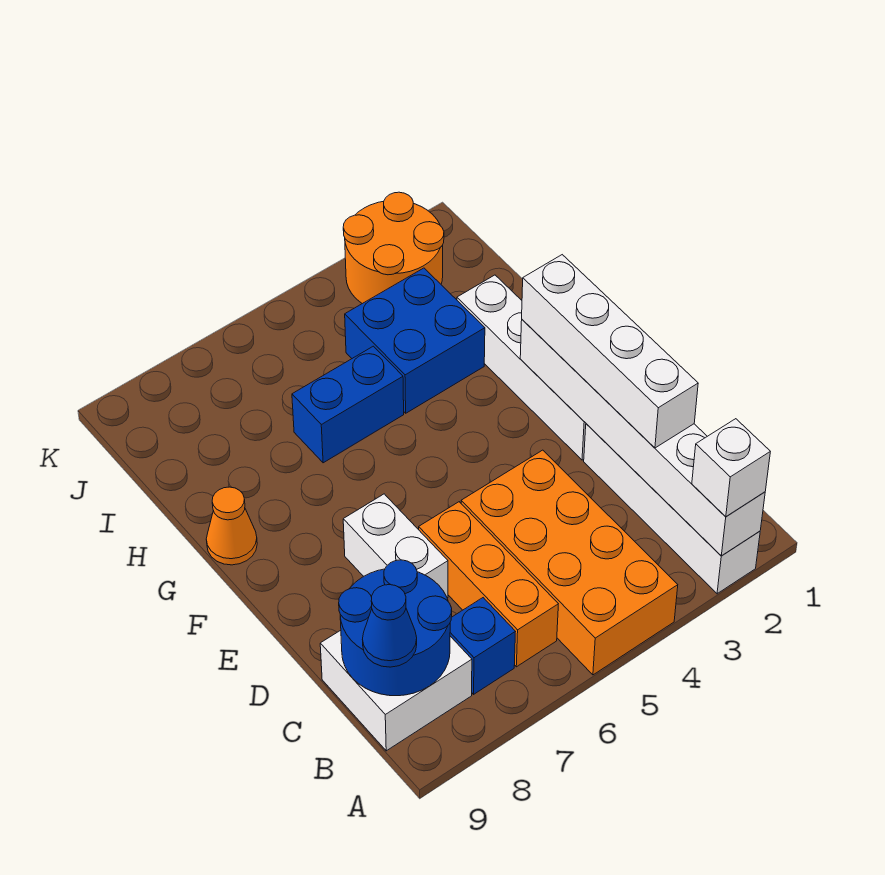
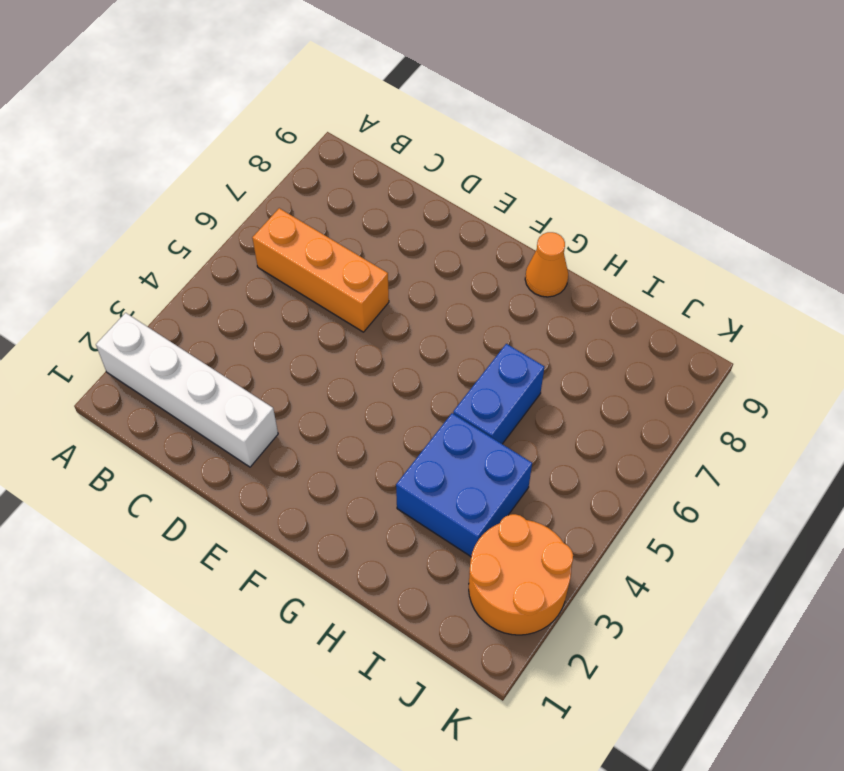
none -> orange 2x4 brick [461,450,678,675]
none -> blue 1x1 brick [450,598,515,694]
none -> white 2x2 brick [320,630,472,751]

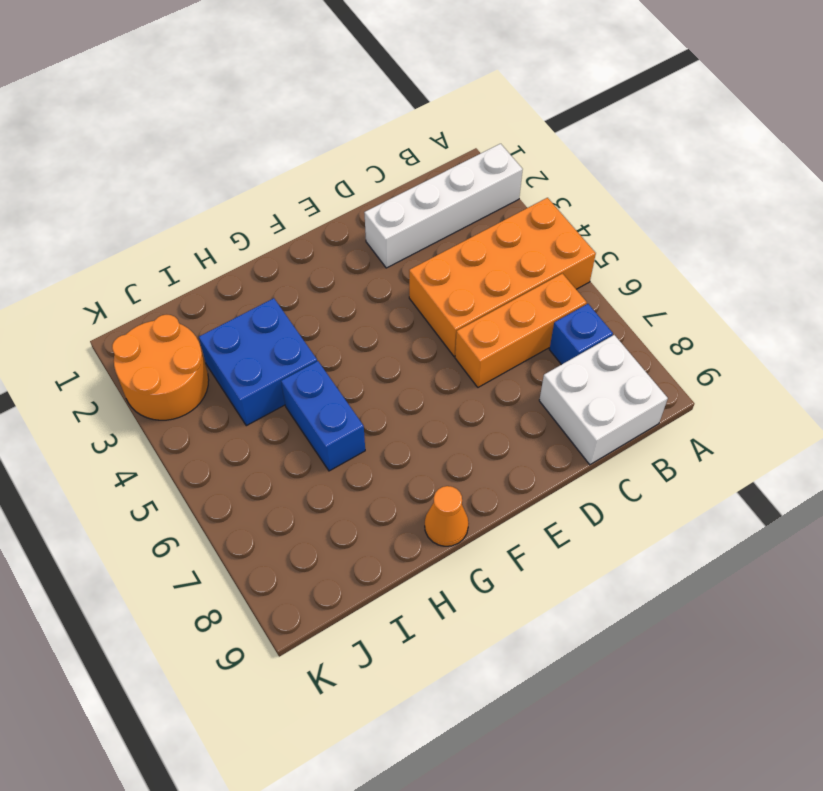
none -> white 1x2 brick [343,494,448,598]
none -> white 1x4 brick [457,275,586,460]
none -> white 1x6 brick [520,320,765,556]

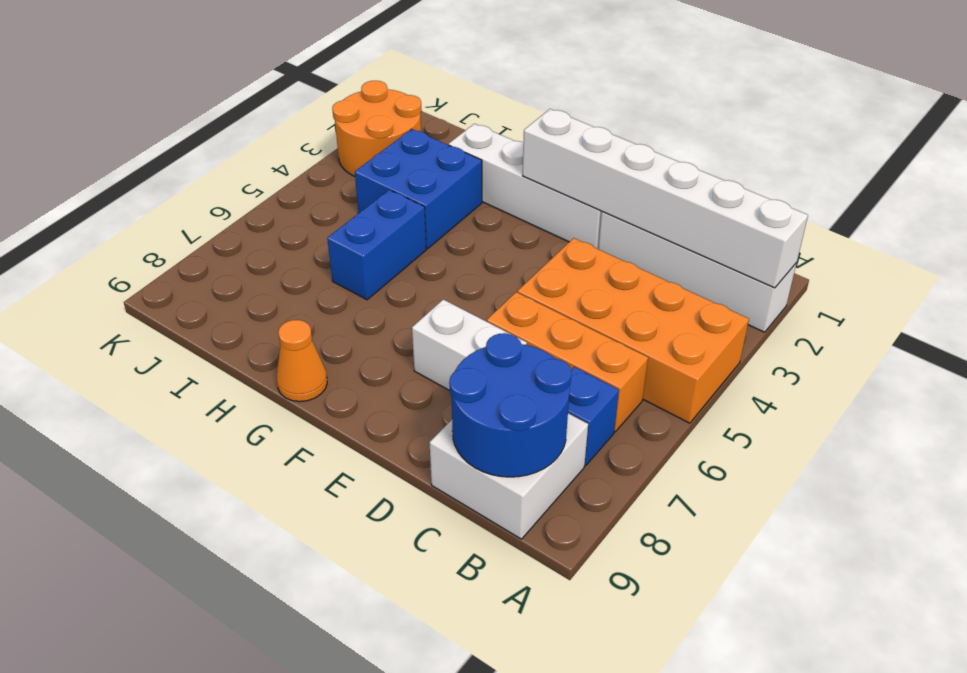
none -> white 1x1 brick [692,419,770,517]
none -> blue 1x1 cone [363,585,417,667]
none -> white 1x4 brick [522,255,698,448]

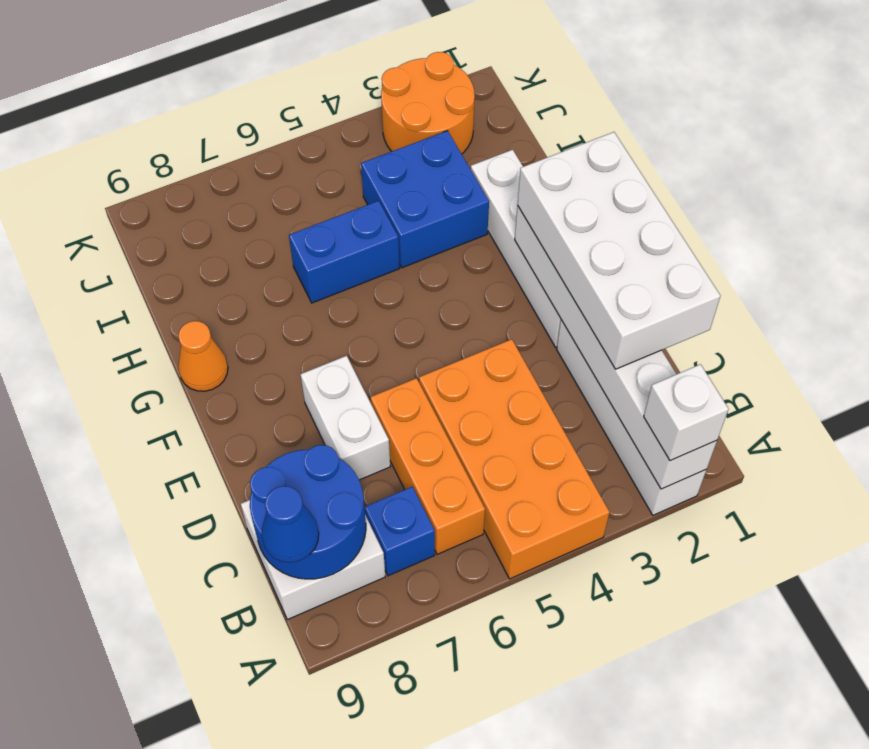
white 2x4 brick [518,132,721,369] -> white 1x4 brick [522,255,698,448]

